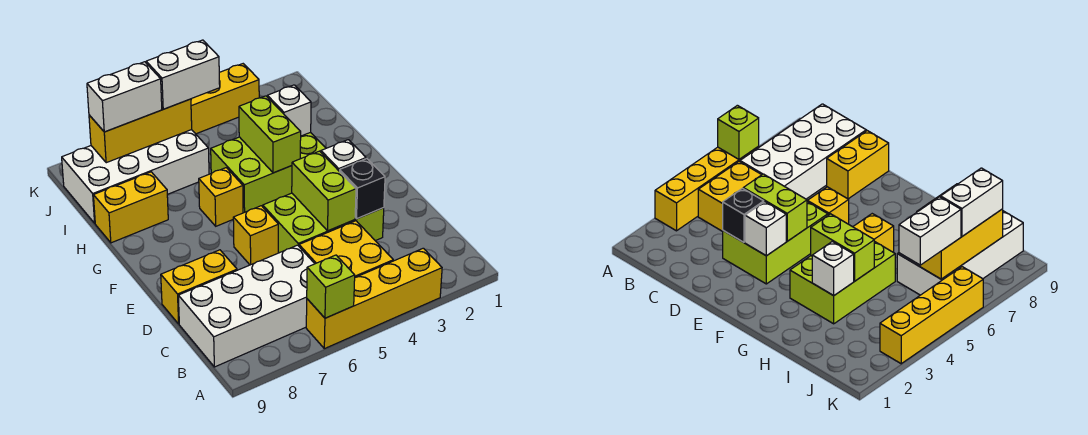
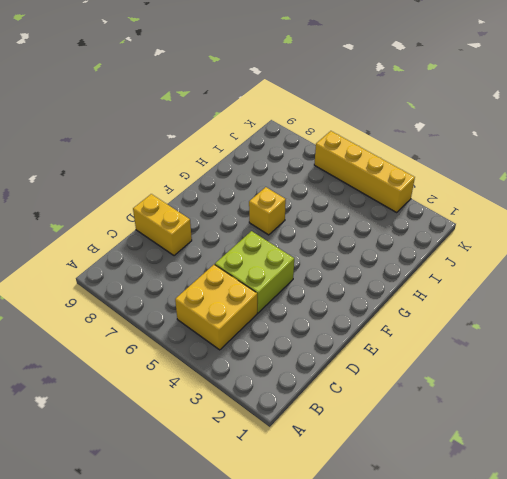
lime 2x2 brick [215,231,294,313] -> lime 2x3 brick [263,193,384,253]
none -> yellow 1x4 brick [306,248,442,349]
none -> white 2x4 brick [178,245,315,367]
none -> yellow 1x1 brick [233,206,278,265]

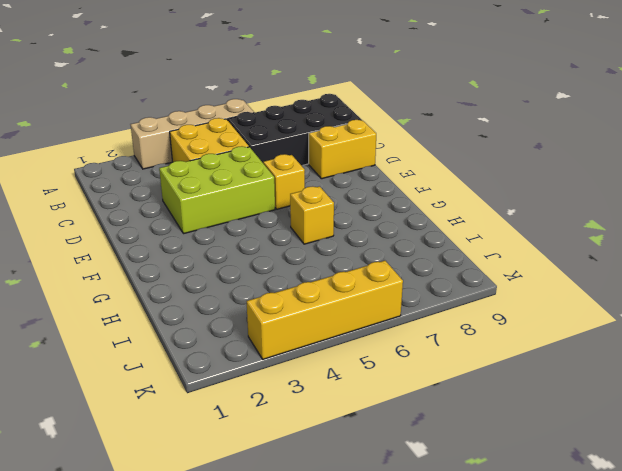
tan 1x4 brick [130,99,254,169] -> yellow 1x4 brick [306,248,442,349]
black 2x4 brick [228,94,362,165] -> white 2x4 brick [178,245,315,367]
none -> lime 2x3 brick [211,132,326,213]
none -> yellow 1x2 brick [93,172,168,243]
none -> white 2x4 brick [62,130,209,223]

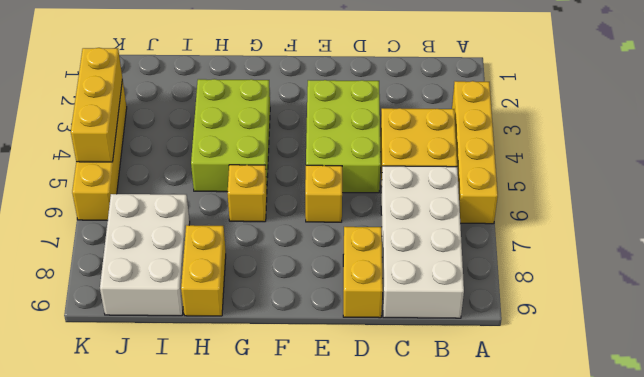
white 2x3 brick [100,194,190,316] -> white 2x4 brick [62,130,209,223]
yellow 1x3 brick [71,48,122,162] -> yellow 1x3 brick moved to [89,99,192,163]
none -> lime 1x1 brick [307,255,355,318]
none -> black 1x1 brick [340,159,385,219]
none -> lime 1x2 brick [292,151,356,231]

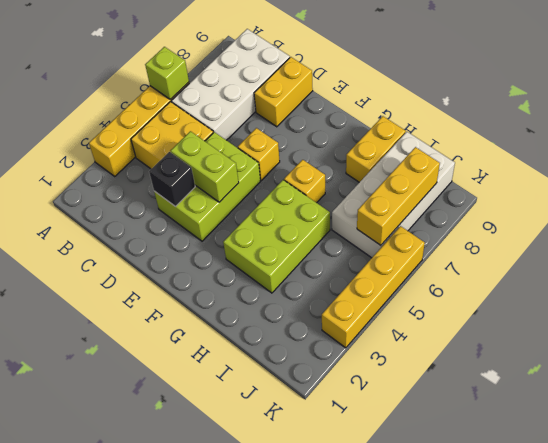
none -> white 1x1 brick [321,140,366,172]
none -> lime 1x2 brick [239,96,301,173]
none -> white 1x1 brick [267,85,311,136]

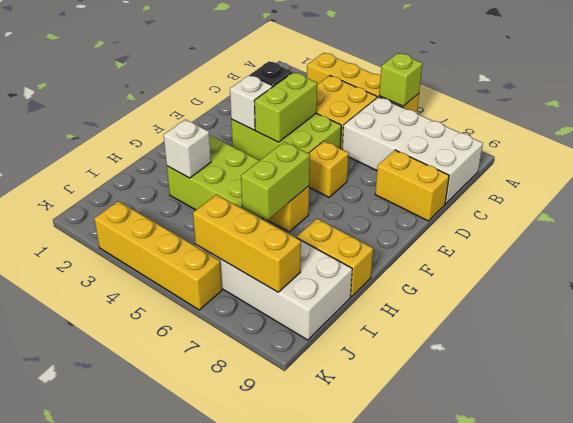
lime 1x2 brick [241,142,310,220] -> lime 1x2 brick moved to [239,96,301,173]
none -> white 1x2 brick [146,40,220,109]
none -> white 1x2 brick [87,62,162,132]

